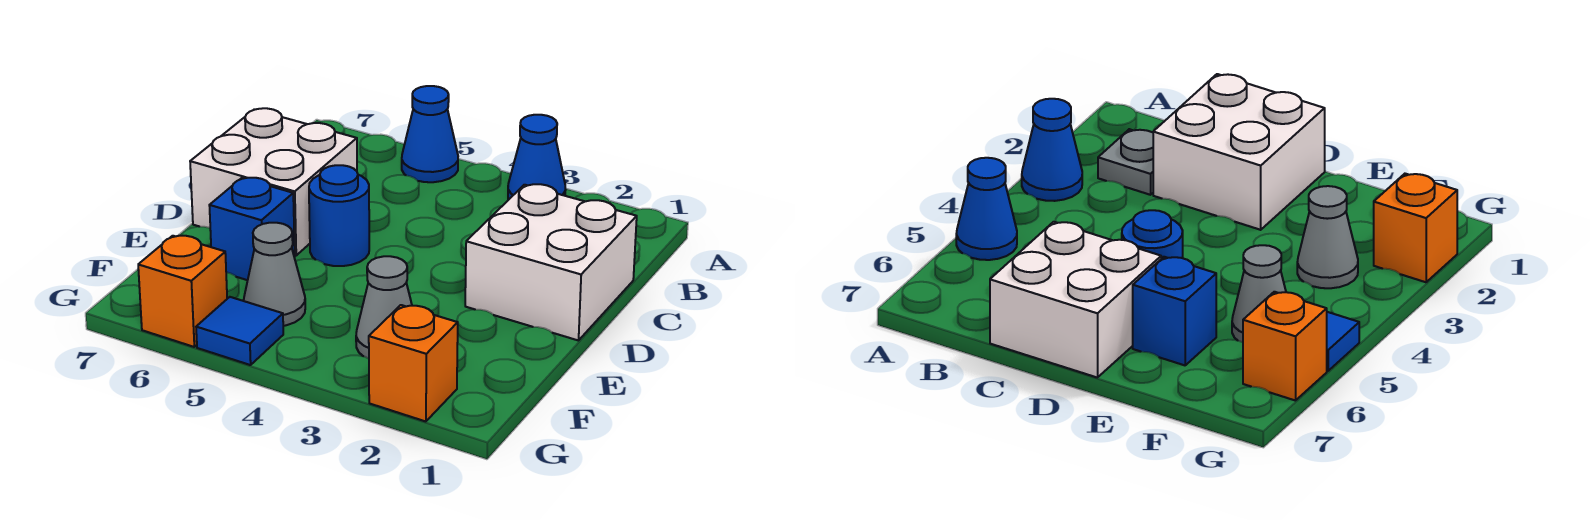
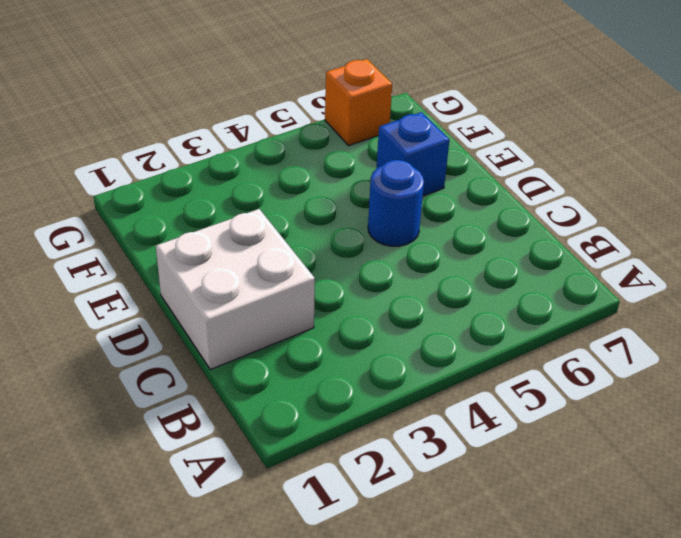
none -> blue 1x1 cone [508,115,566,200]
none -> blue 1x1 cone [402,86,458,182]
none -> grey 1x1 plate [1098,129,1153,195]

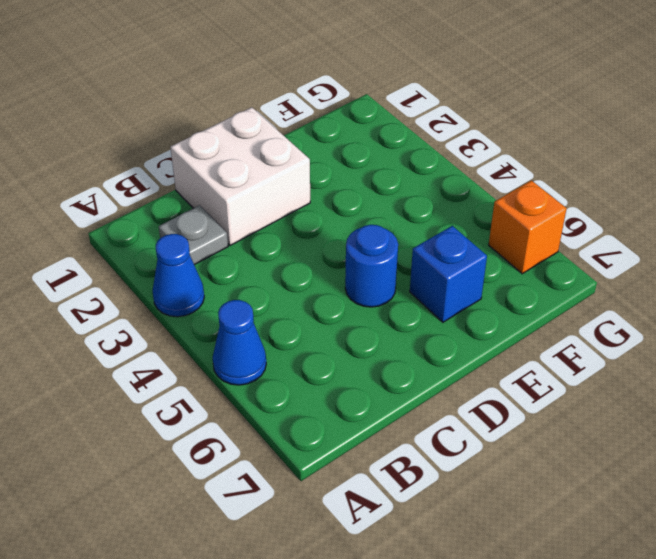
none -> white 2x2 brick [190,108,357,255]
none -> grey 1x1 cone [356,256,412,359]
none -> grey 1x1 cone [244,223,305,326]

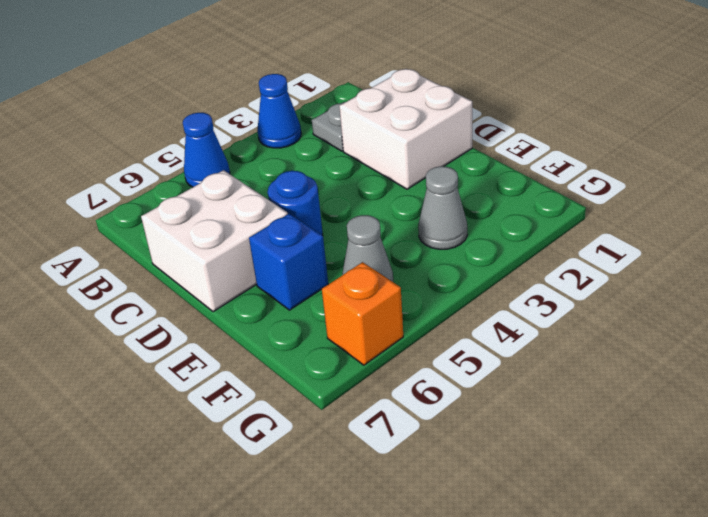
none -> orange 1x1 brick [369,305,458,421]
none -> blue 1x1 tile [196,297,283,365]

